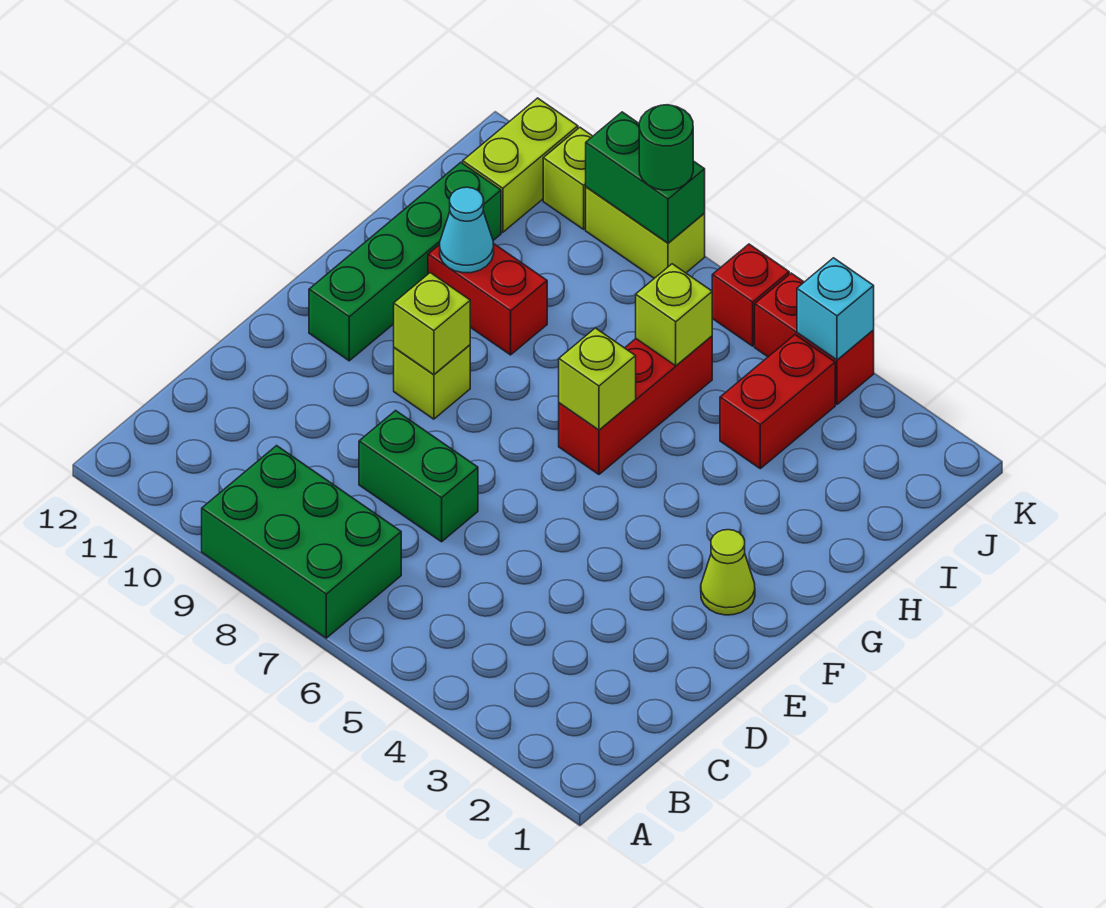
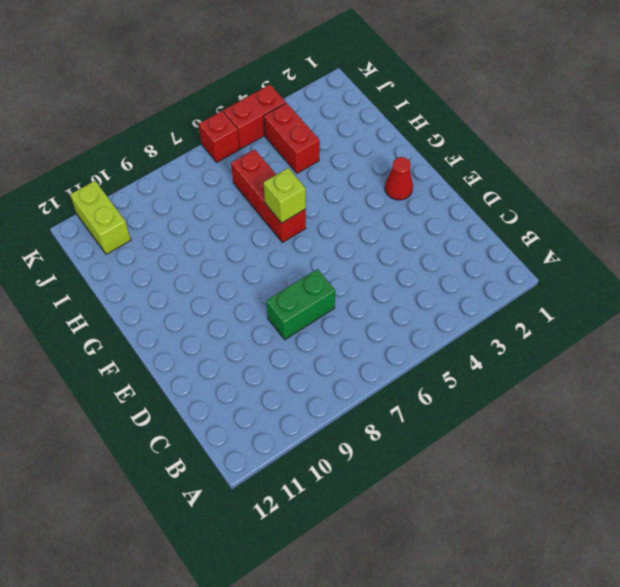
red 1x1 cone [385,157,413,200] -> lime 1x1 cone [701,530,755,615]
none -> green 2x3 brick [202,446,401,638]
none -> lime 1x1 brick [394,345,470,419]
none -> green 1x4 brick [309,163,501,361]

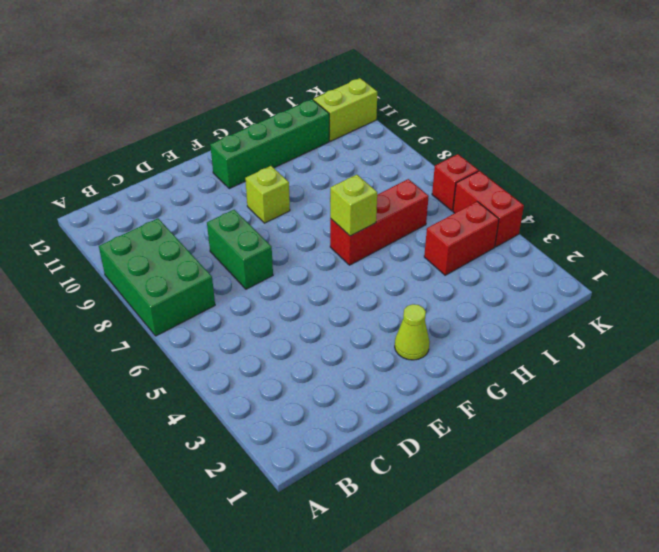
none -> red 1x2 brick [428,243,547,355]
none -> lime 1x2 brick [586,187,705,278]
none -> lime 1x1 brick [543,127,593,229]

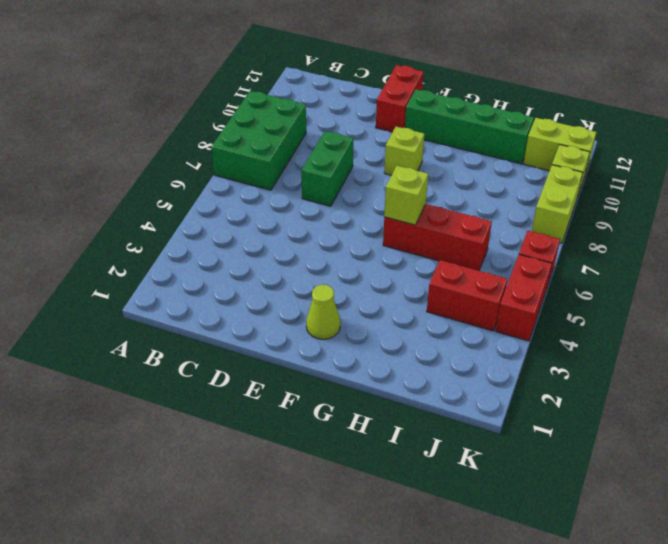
red 1x2 brick [376,65,423,132] -> red 1x2 brick moved to [428,243,547,355]
none -> lime 1x1 brick [394,273,470,375]
none -> cyan 1x1 cone [440,187,494,273]
none -> lime 1x1 brick [636,264,712,366]

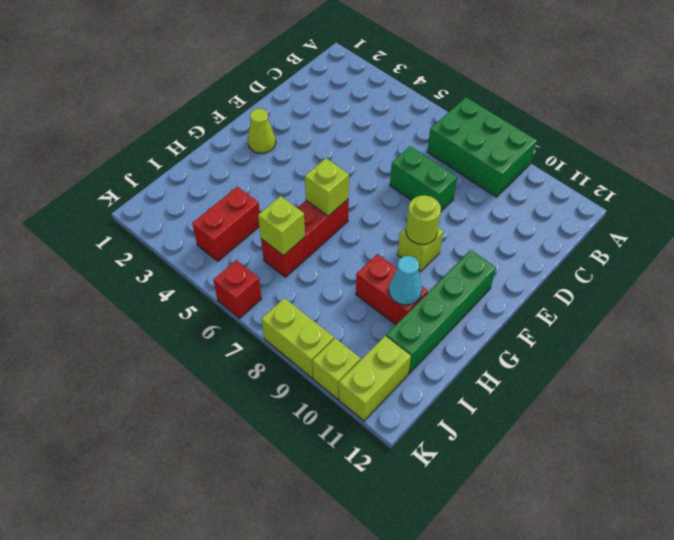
lime 1x1 round brick [406,195,441,244] -> lime 1x1 brick [394,273,470,375]
none -> red 1x2 brick [755,273,874,404]
none -> cyan 1x1 brick [797,258,874,360]
none -> green 1x2 brick [586,112,705,243]

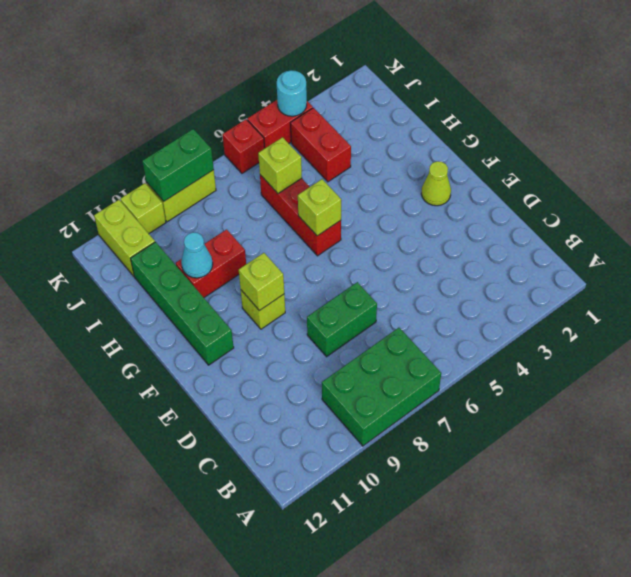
cyan 1x1 round brick [277,70,307,116] -> cyan 1x1 brick [797,258,874,360]
none -> green 1x1 round brick [639,105,693,190]

